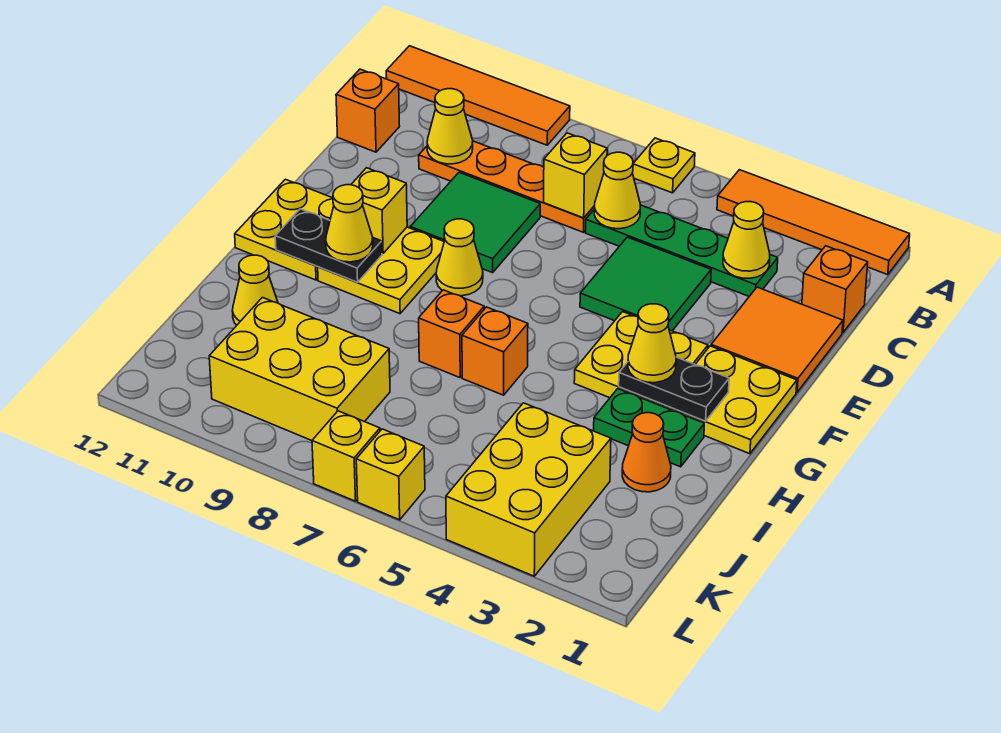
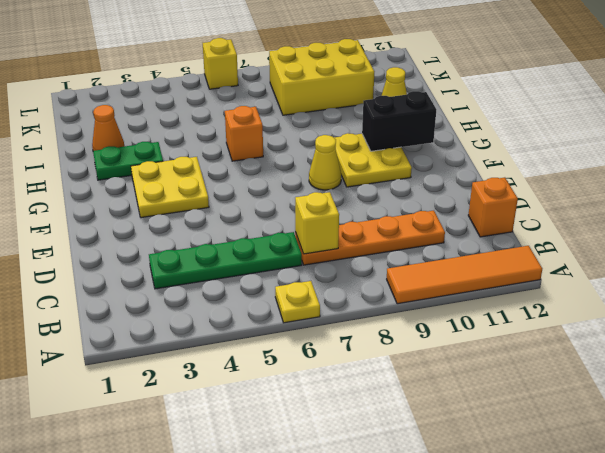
black 1x2 brick [362,91,436,151] -> black 1x2 plate [275,209,382,282]
none -> orange 1x4 tile [717,170,910,275]
none -> orange 1x1 brick [802,246,868,333]
none -> orange 2x2 tile [711,287,843,392]
none -> green 2x2 tile [580,237,711,331]

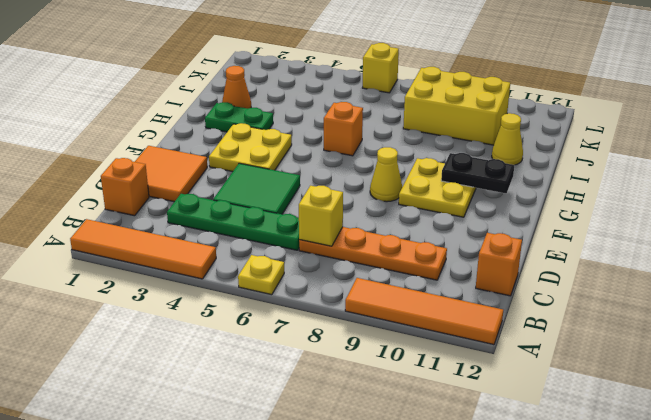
none -> green 2x2 tile [411,172,540,273]
none -> yellow 2x2 plate [663,346,797,454]
none -> yellow 2x2 plate [235,179,334,280]
none -> orange 1x1 brick [419,290,484,378]

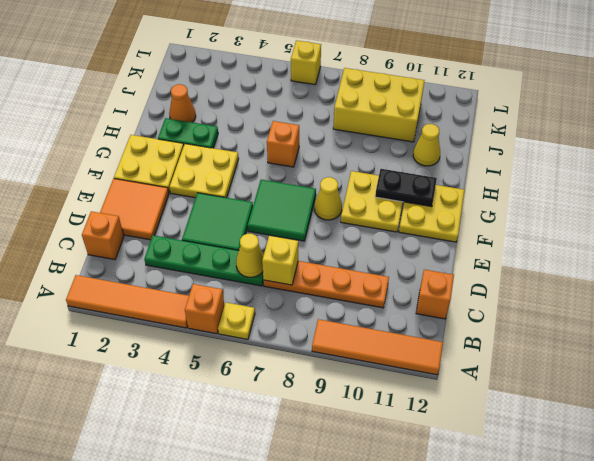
orange 1x1 brick [185,284,224,334] -> orange 1x1 brick moved to [419,290,484,378]
green 2x2 tile [248,180,316,241] -> green 2x2 tile moved to [411,172,540,273]
none -> yellow 2x3 brick [446,403,611,576]
none -> yellow 1x1 brick [312,411,380,501]
none -> yellow 1x1 cone [723,202,770,278]
none -> yellow 1x1 cone [427,89,473,164]

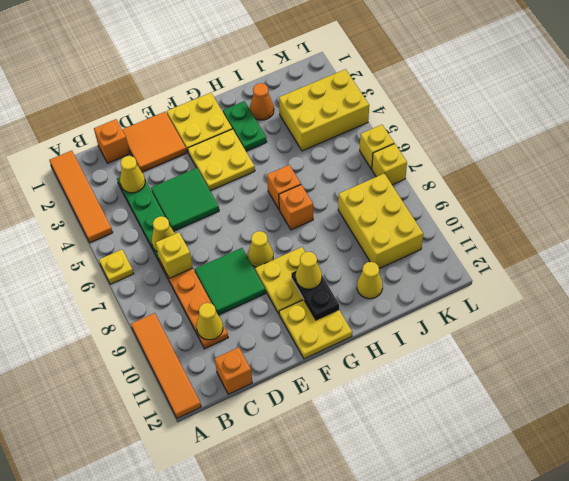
none -> yellow 1x1 brick [351,168,407,253]
none -> black 1x2 plate [619,357,729,421]
none -> yellow 1x1 cone [628,304,676,383]

